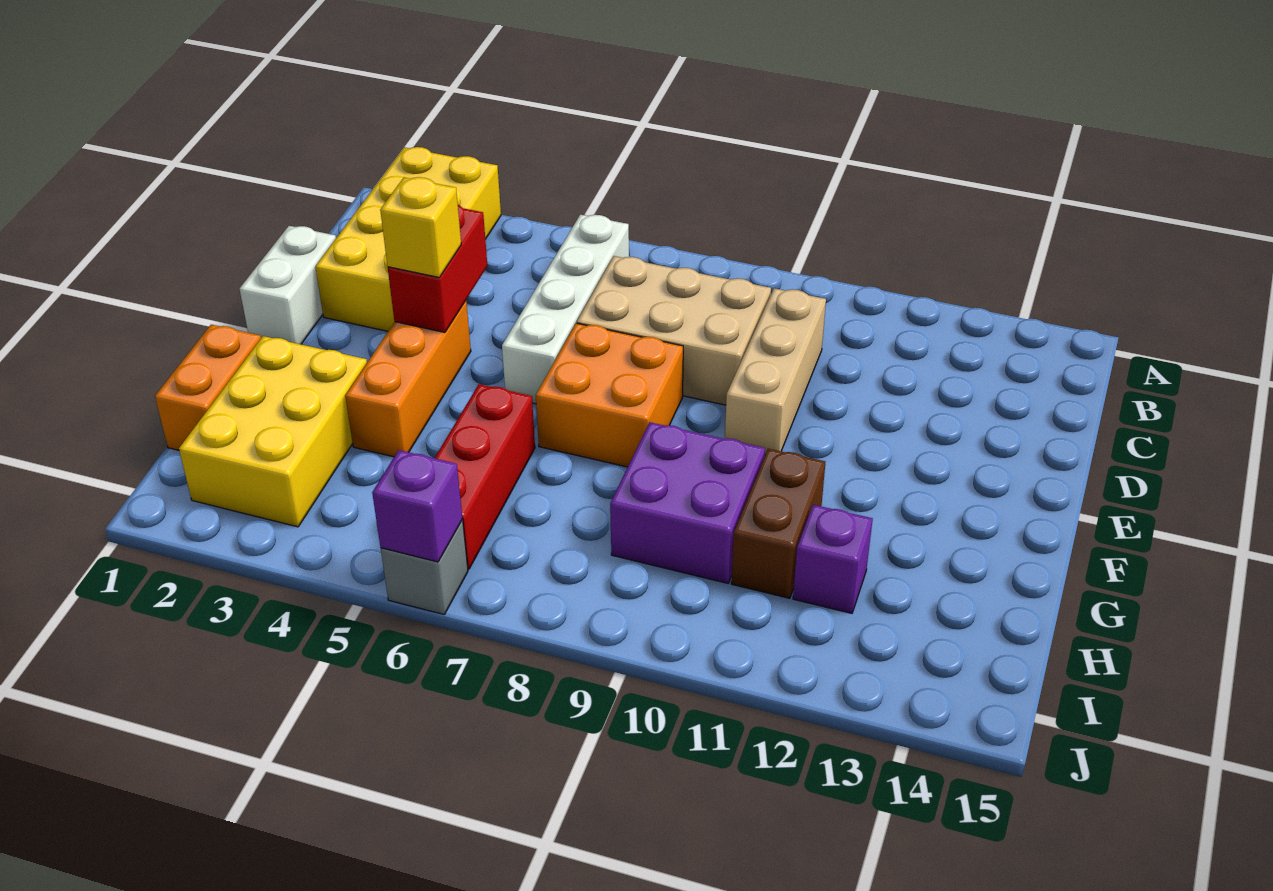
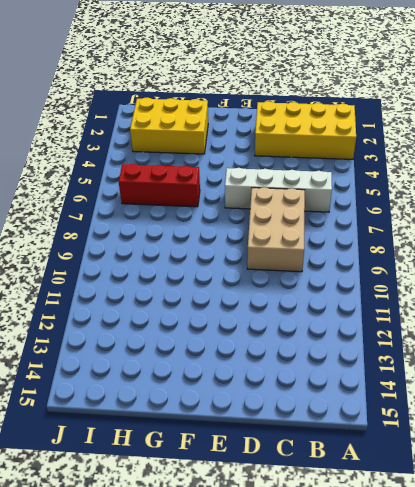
none -> tan 1x3 brick [725,288,826,454]
none -> white 1x2 brick [240,226,336,344]
none -> orange 1x3 brick [345,301,471,457]

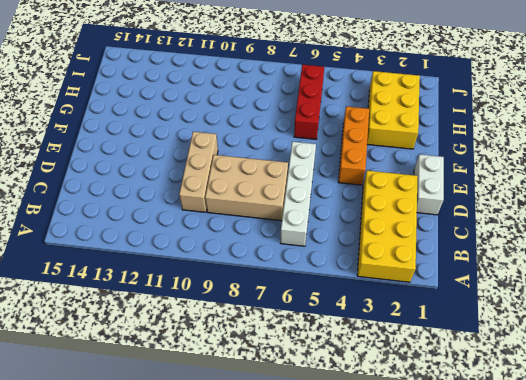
none -> orange 2x2 brick [536,323,683,467]
none -> orange 1x2 brick [155,325,261,450]
none -> purple 2x2 brick [610,422,765,583]

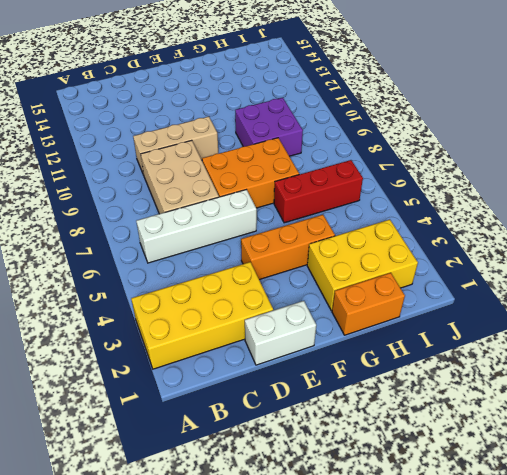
orange 2x3 brick [202,138,299,208] -> orange 2x2 brick [536,323,683,467]
none -> brown 1x2 brick [731,449,825,598]
none -> purple 1x1 brick [793,505,873,613]
none -> grey 1x1 brick [381,520,468,614]

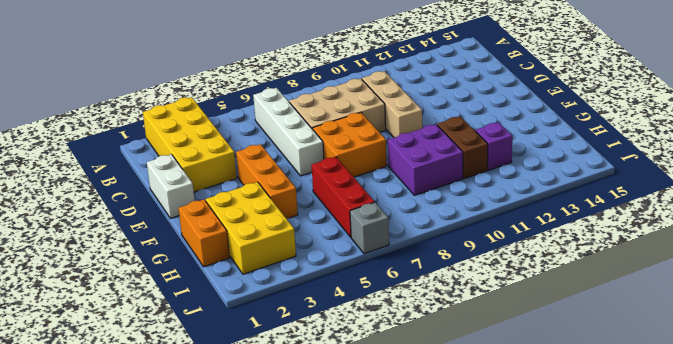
none -> red 1x2 brick [388,205,487,332]
none -> purple 1x1 brick [372,450,462,562]
none -> yellow 1x1 brick [380,177,461,277]

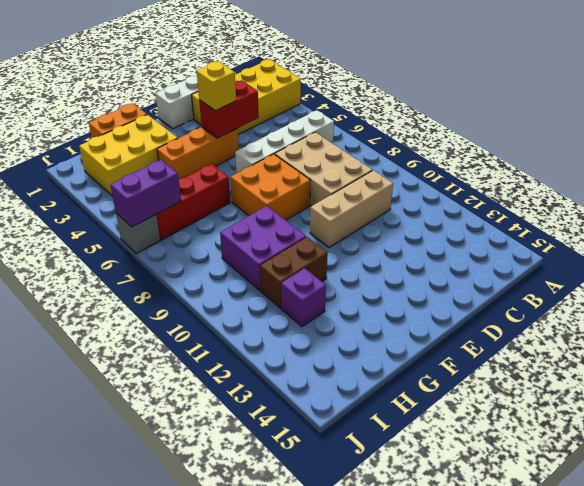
purple 1x2 brick [111,160,181,227] -> purple 1x1 brick [372,450,462,562]

